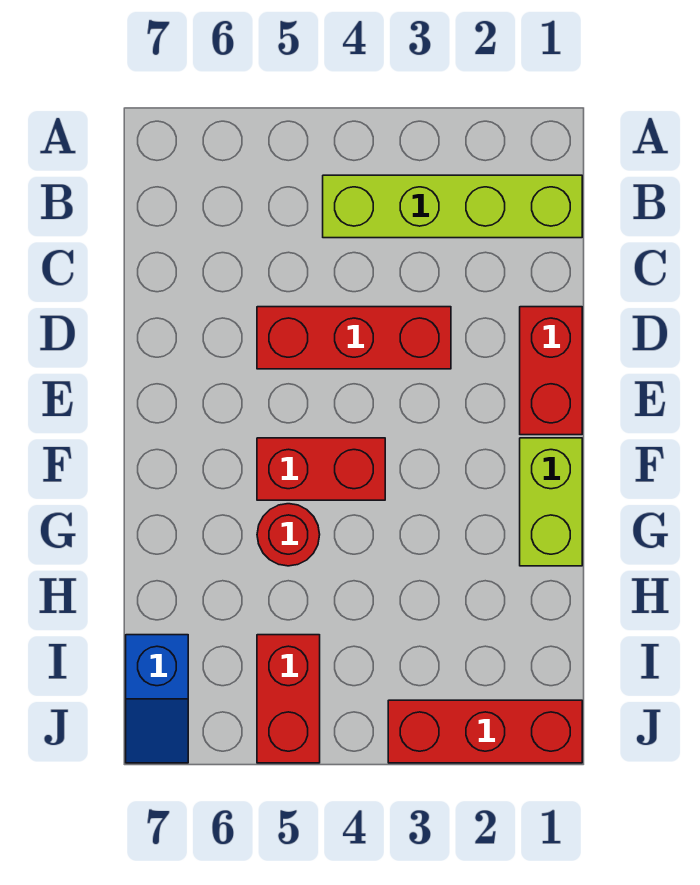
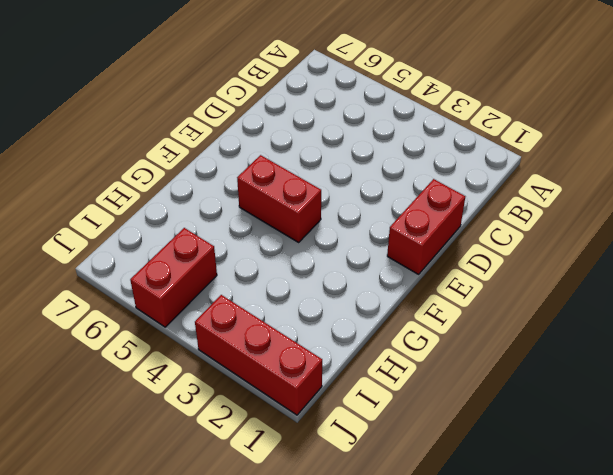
none -> lime 1x4 brick [323,175,582,238]
none -> red 1x3 brick [257,307,451,369]

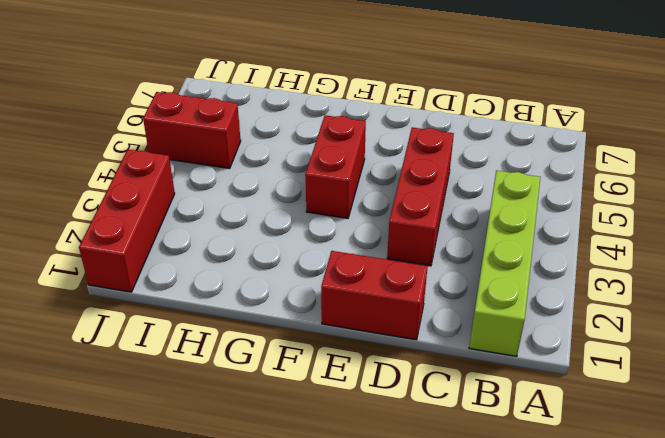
none -> lime 1x2 brick [520,438,582,566]
none -> red 1x1 round brick [257,504,320,566]

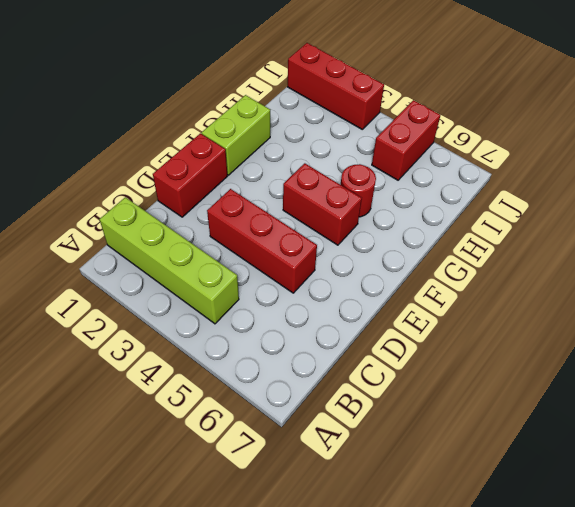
none -> blue 1x2 slope [126,635,188,763]

